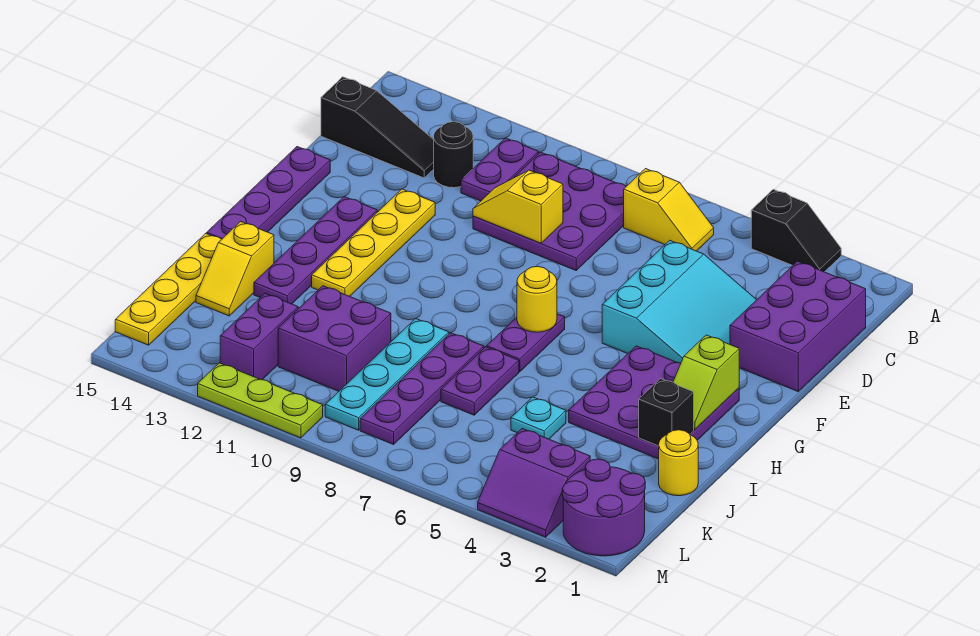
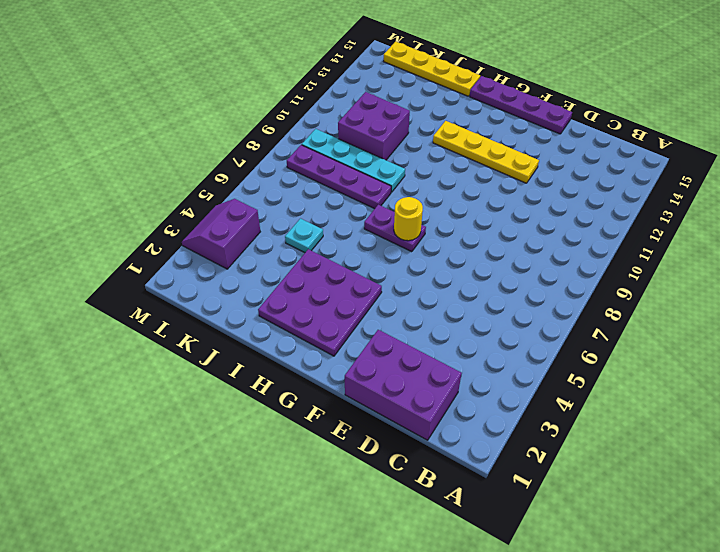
none -> black 1x2 slope [751,189,841,272]
none -> yellow 1x2 slope [624,169,714,251]
none -> purple 3x3 plate [473,152,626,270]

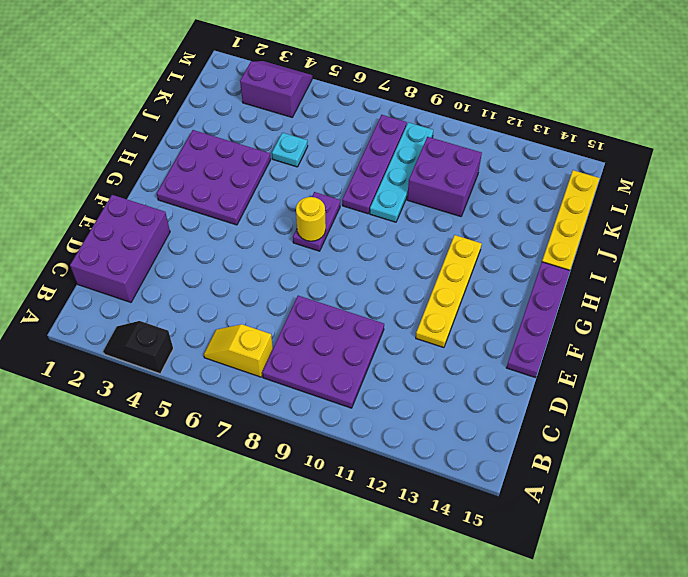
none -> purple 1x2 plate [461,138,539,201]
none -> black 1x1 round brick [434,122,473,188]
none -> black 1x3 slope [321,77,434,178]

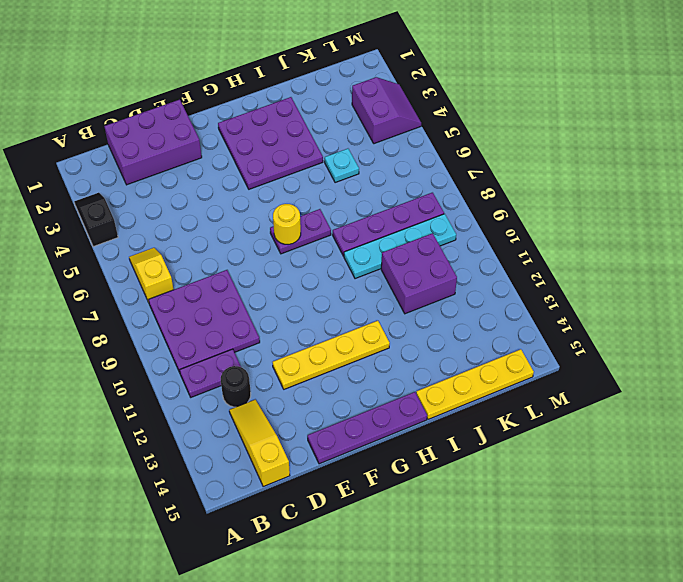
yellow 1x3 slope [229,400,290,487] -> black 1x3 slope [321,77,434,178]
none -> cyan 3x3 slope [602,240,756,363]
none -> purple 1x4 plate [254,197,377,304]
none -> purple 1x2 plate [441,347,519,415]

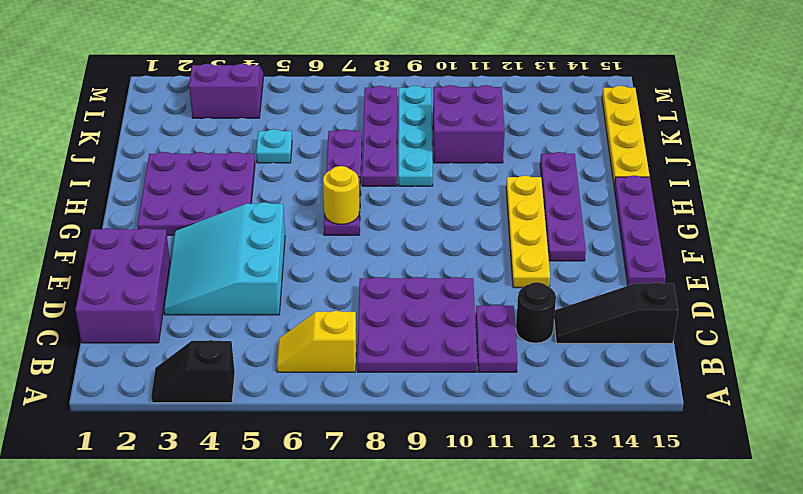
none -> yellow 1x2 slope [196,221,274,316]
none -> yellow 1x1 round brick [659,430,698,496]
none -> purple 1x2 brick [220,293,298,380]

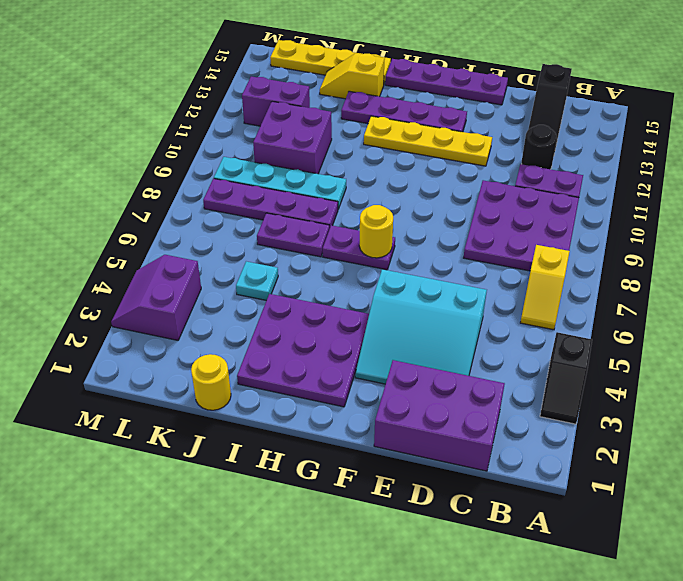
none -> purple 2x2 round brick [562,459,645,556]
none -> lime 1x3 plate [198,363,323,438]
none -> yellow 1x2 slope [473,170,563,243]

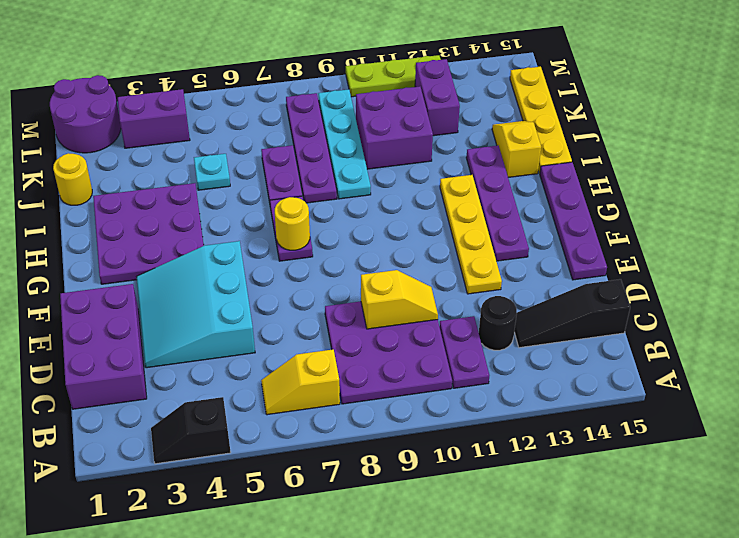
none -> lime 1x2 slope [673,335,739,430]
none -> black 1x1 brick [639,379,694,446]

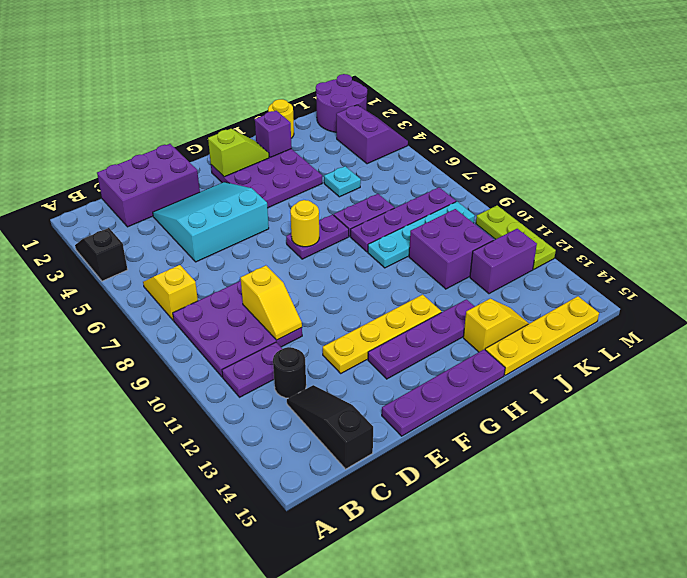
purple 1x1 brick [255,111,292,157] -> black 1x1 brick [639,379,694,446]

